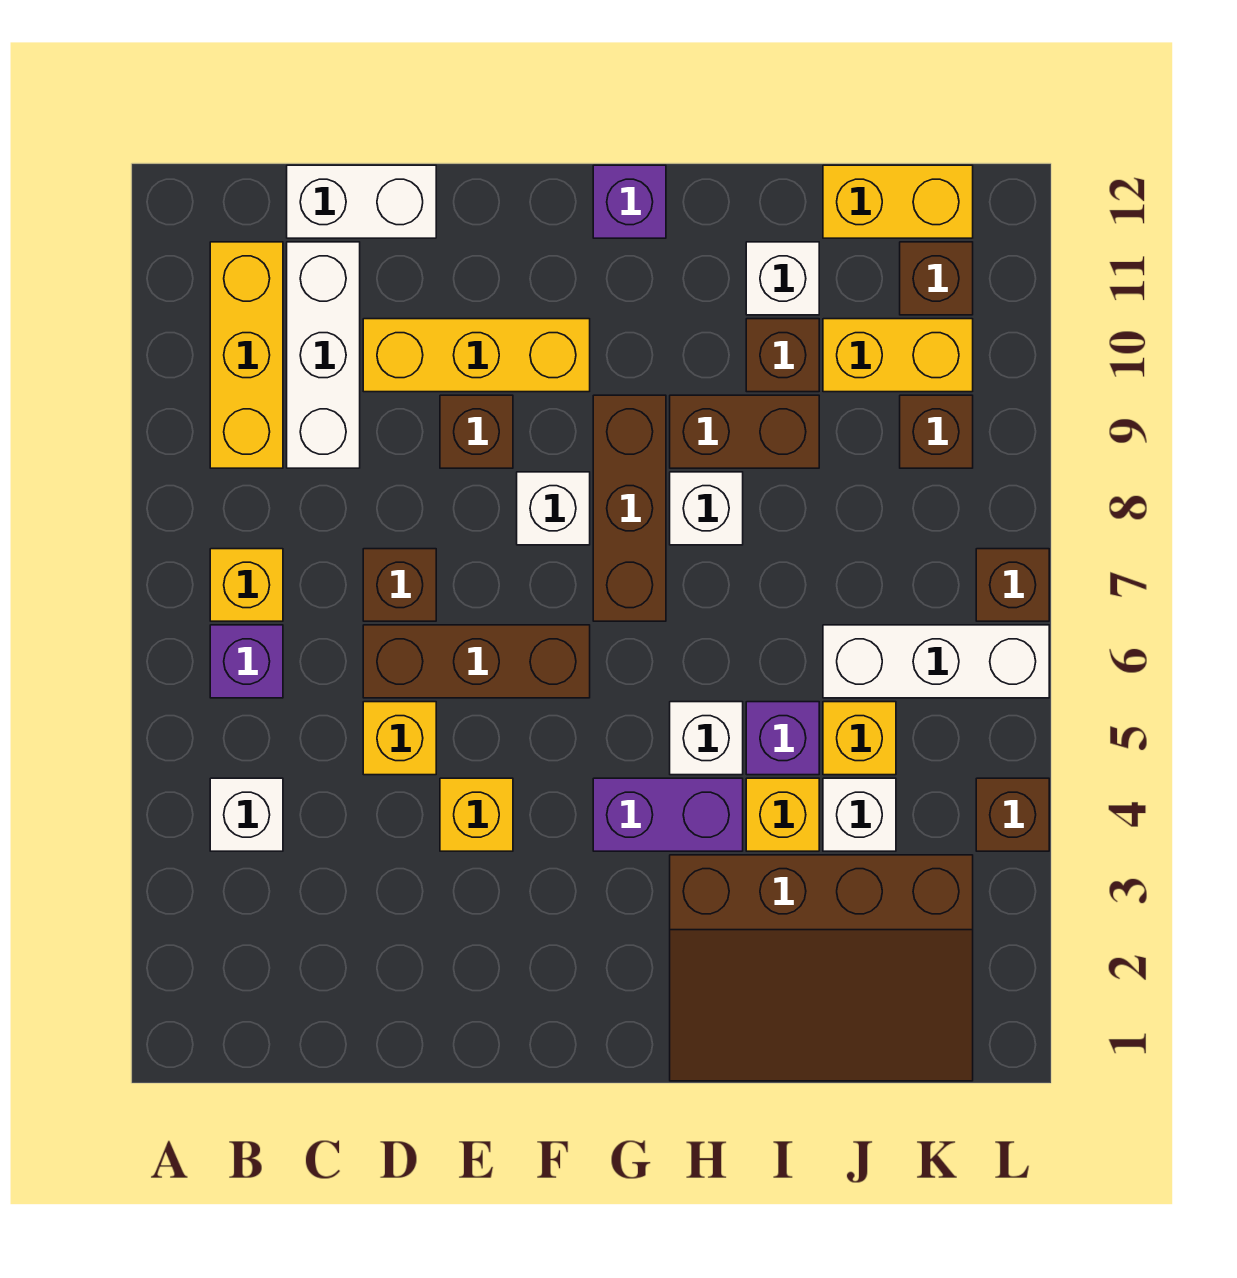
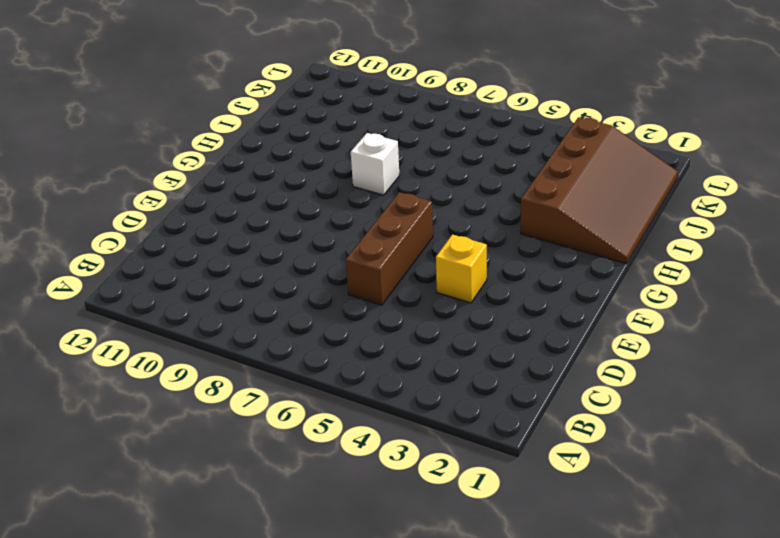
none -> white 1x1 brick [210,778,283,851]
none -> purple 1x1 brick [210,625,283,698]
none -> yellow 1x1 brick [210,549,283,621]
none -> yellow 1x3 brick [210,242,283,468]

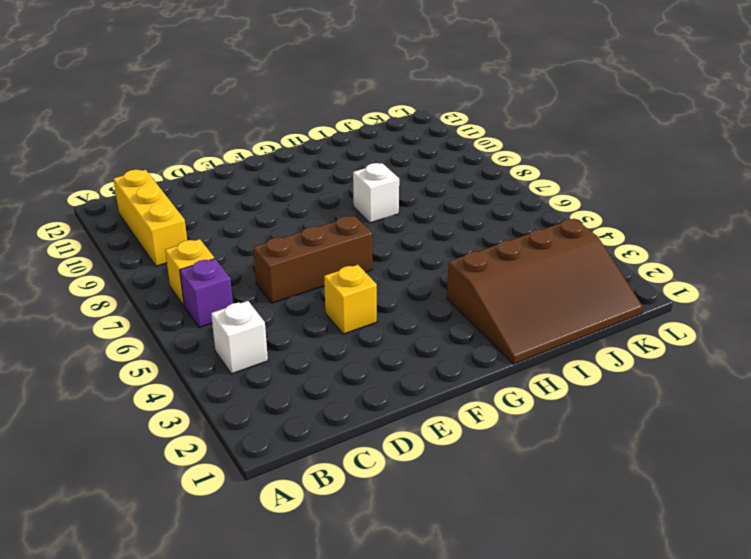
none -> white 1x3 brick [287,242,360,468]
none -> white 1x2 brick [287,165,436,238]
none -> yellow 1x1 brick [363,702,436,775]
none -> brown 1x1 brick [363,549,436,621]

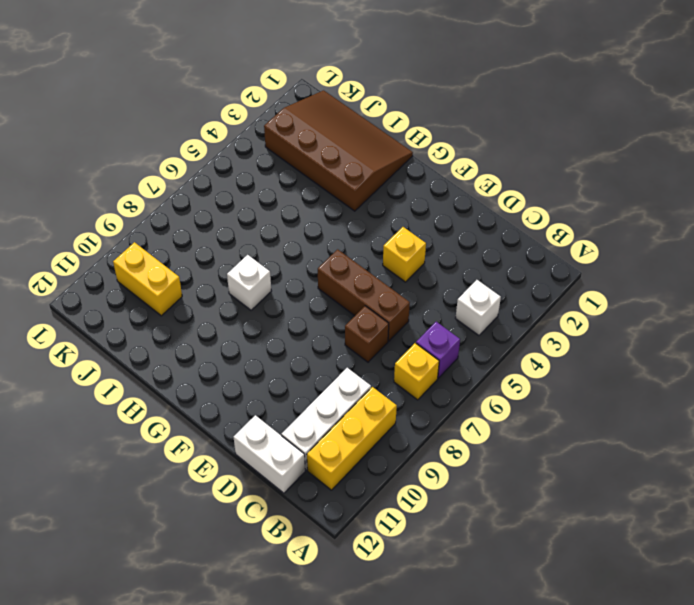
none -> yellow 1x1 brick [363,702,436,775]
none -> yellow 1x3 brick [363,319,590,392]
none -> brown 1x1 brick [440,395,513,468]
none -> white 1x1 brick [517,472,590,545]

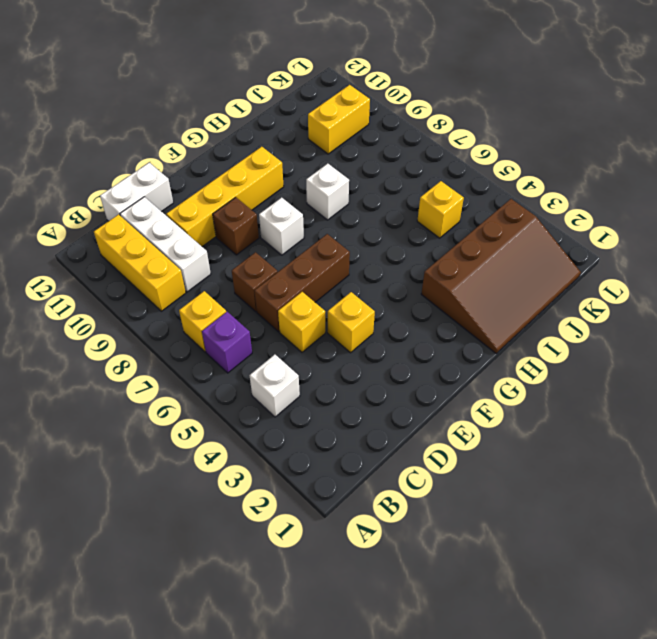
yellow 1x4 brick [166,147,284,247] -> yellow 1x3 brick [363,319,590,392]
none -> purple 1x2 brick [593,778,743,851]
none -> brown 1x3 brick [593,395,666,621]
none -> purple 1x1 brick [593,165,666,238]
none -> white 1x1 brick [670,702,743,775]

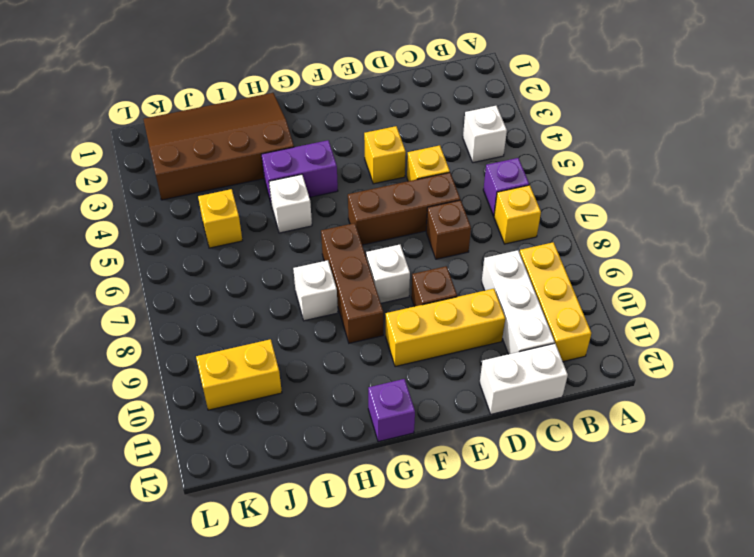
none -> brown 1x2 brick [670,395,819,468]
none -> yellow 1x1 brick [746,778,819,851]
none -> purple 1x1 brick [746,702,819,775]
none -> brown 1x1 brick [746,319,819,392]

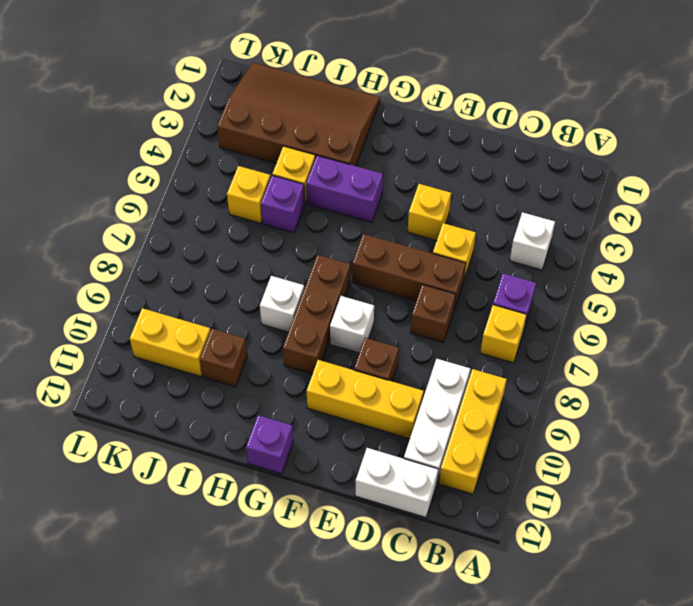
none -> white 1x1 brick [670,702,743,775]
none -> brown 1x2 brick [670,395,819,468]
none -> white 1x1 brick [746,242,819,315]
none -> white 1x1 brick [823,778,896,851]

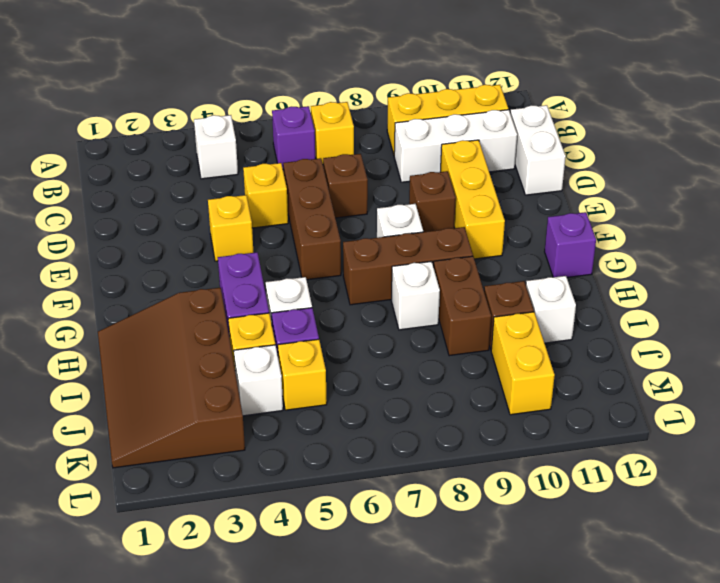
none -> white 1x3 brick [823,625,1049,698]
none -> yellow 1x2 brick [823,165,973,238]
none -> brown 1x1 brick [900,395,973,468]
none -> brown 1x1 brick [900,242,973,315]

